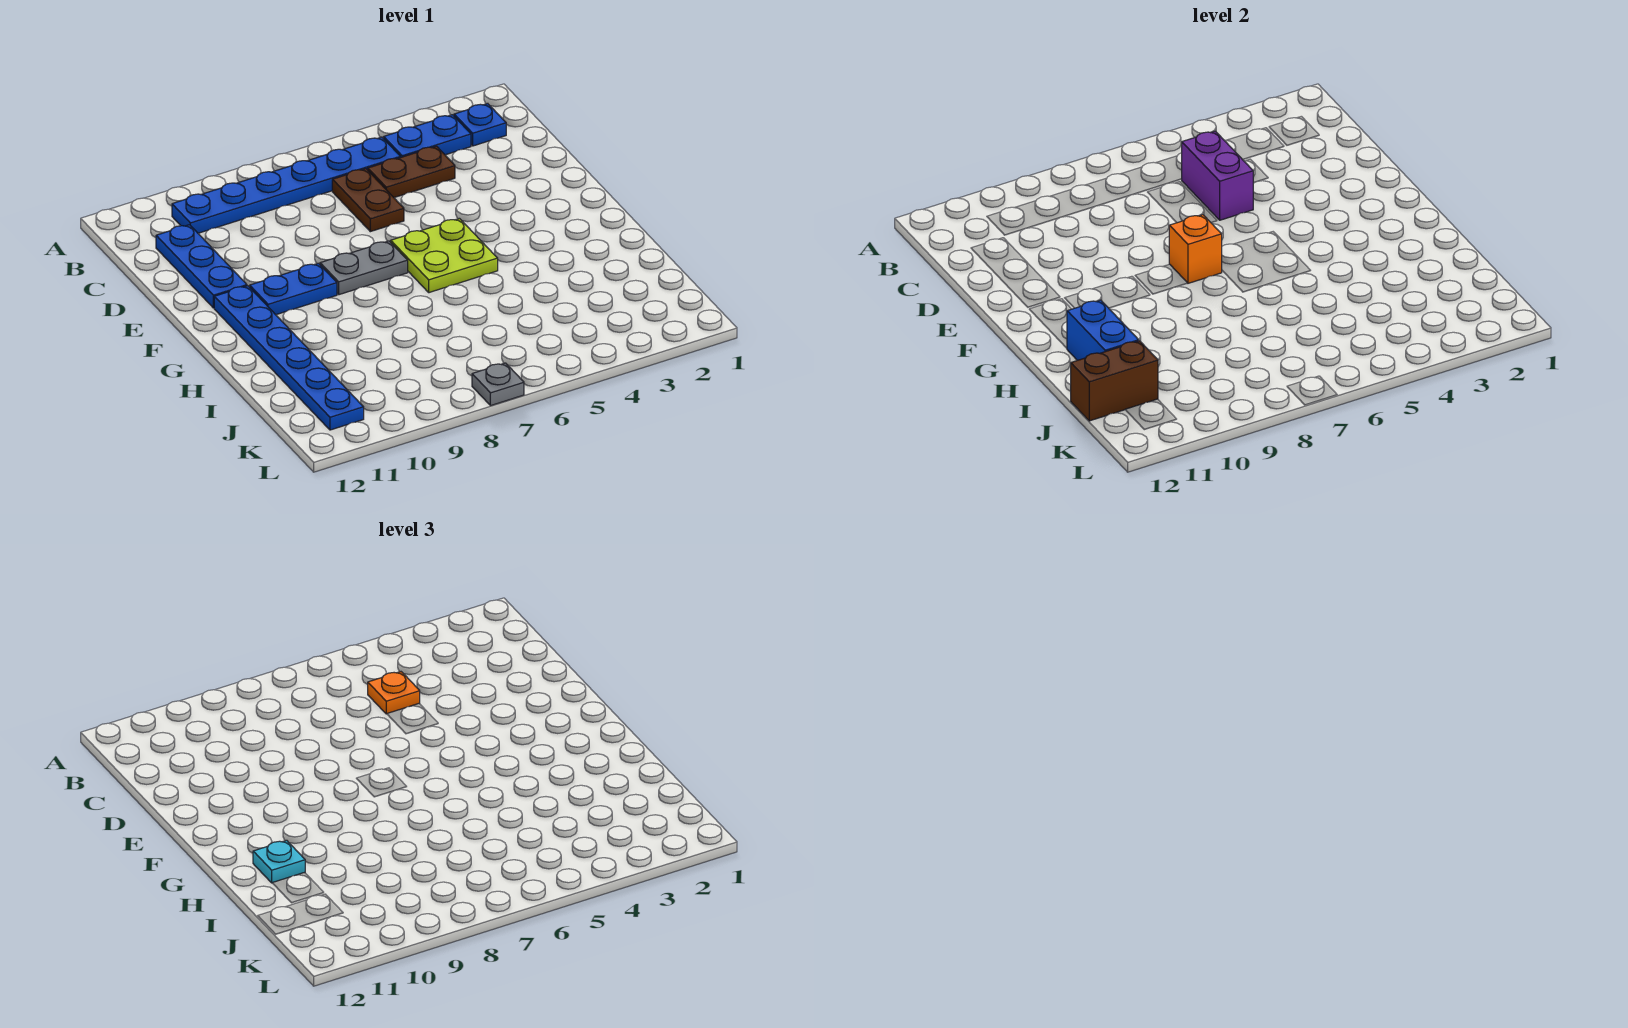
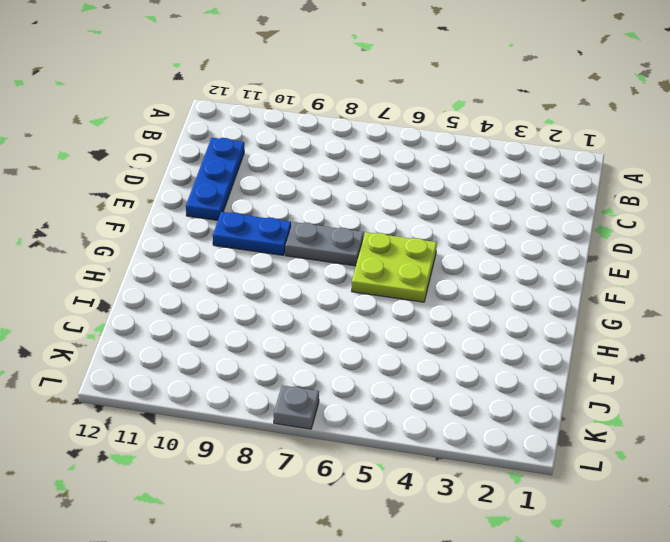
none -> blue 1x1 plate [454,103,506,146]
none -> blue 1x2 plate [384,115,471,158]
none -> blue 1x6 plate [172,137,400,233]

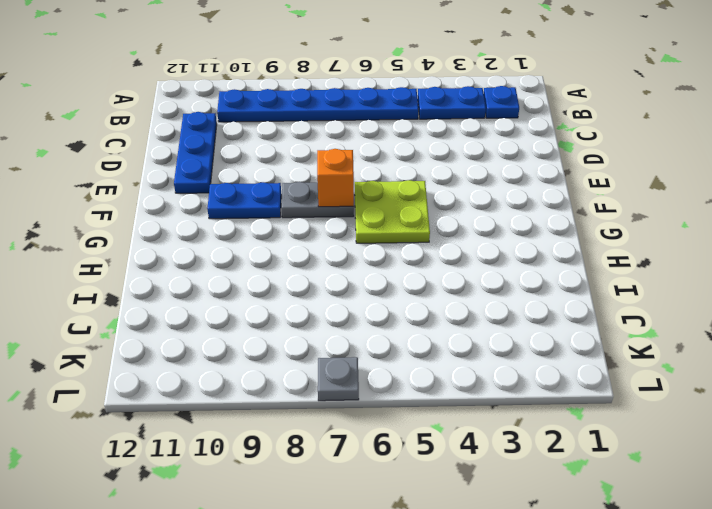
none -> brown 1x2 plate [368,146,455,198]
none -> brown 1x2 plate [332,169,404,232]
none -> blue 1x6 plate [214,286,364,430]

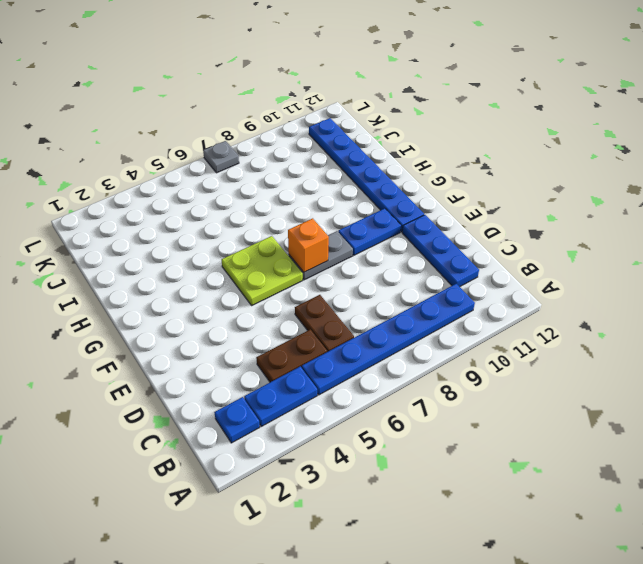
none -> purple 1x2 brick [1182,131,1254,220]
none -> blue 1x2 brick [1067,300,1139,360]
none -> brown 1x2 brick [1071,341,1158,421]

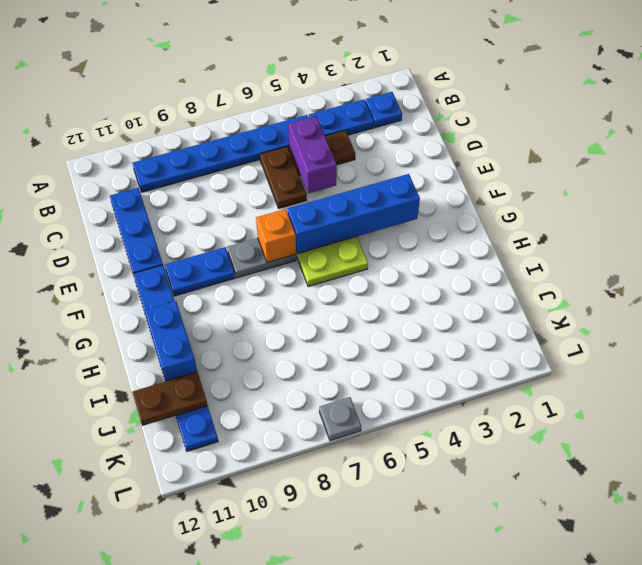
blue 1x4 brick [287,174,420,253] -> none
brown 1x2 plate [132,372,208,426] -> brown 1x2 brick [1071,341,1158,421]
none -> orange 1x1 plate [368,672,420,714]
none -> cyan 1x1 plate [253,840,305,883]

